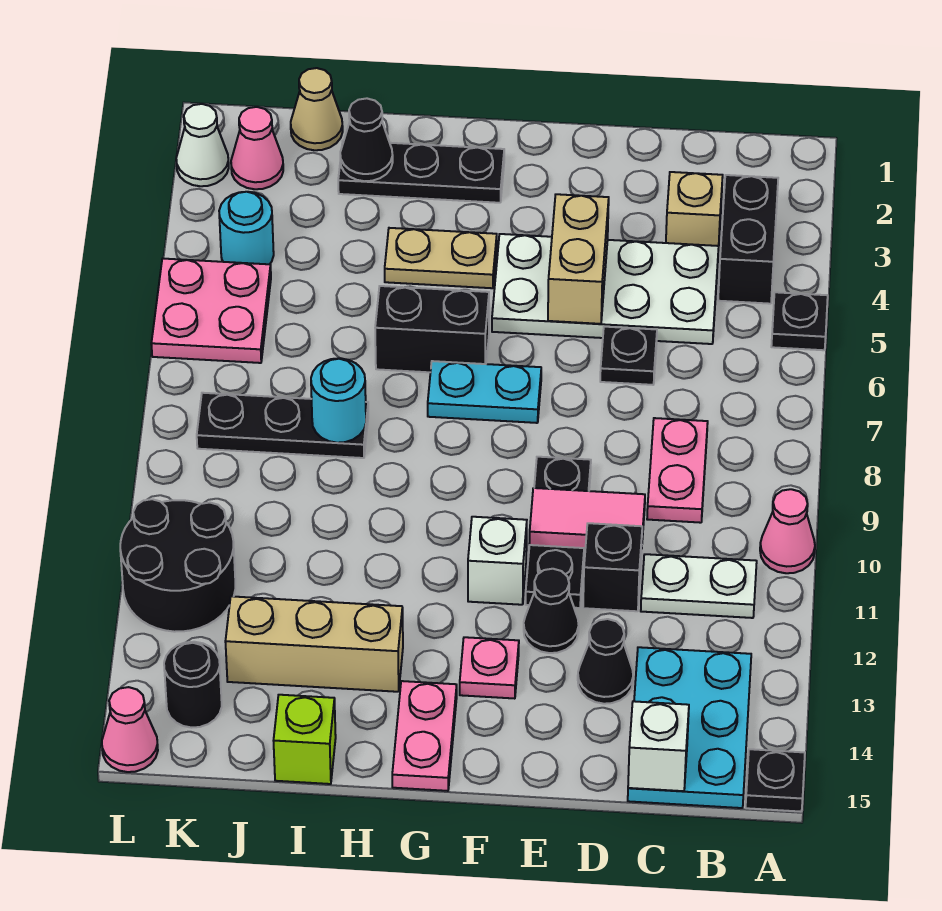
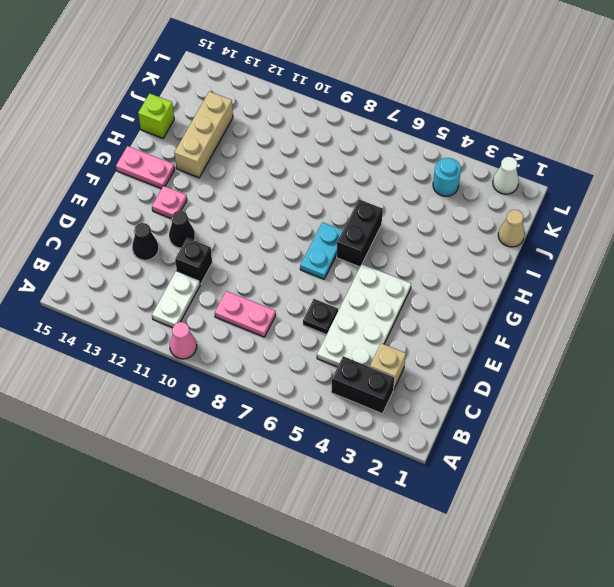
none -> black 1x1 plate [771,292,828,350]
none -> black 1x1 plate [746,749,805,812]
none -> cyan 2x3 plate [628,647,751,808]
none -> black 1x3 plate [526,457,591,608]

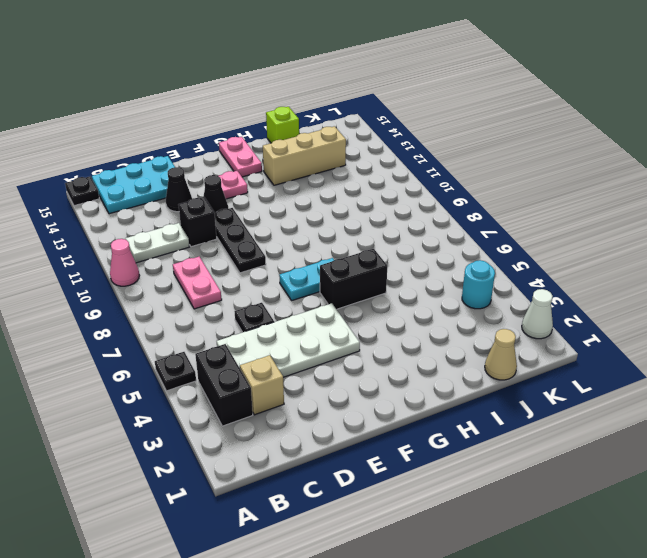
cyan 2x3 plate [92,156,175,214] -> cyan 2x3 plate turned to [628,647,751,808]
none -> white 1x1 brick [468,517,527,605]
none -> black 1x3 plate [338,140,504,203]
none -> tan 1x2 plate [385,228,497,288]
none -> black 1x3 plate [197,393,368,458]

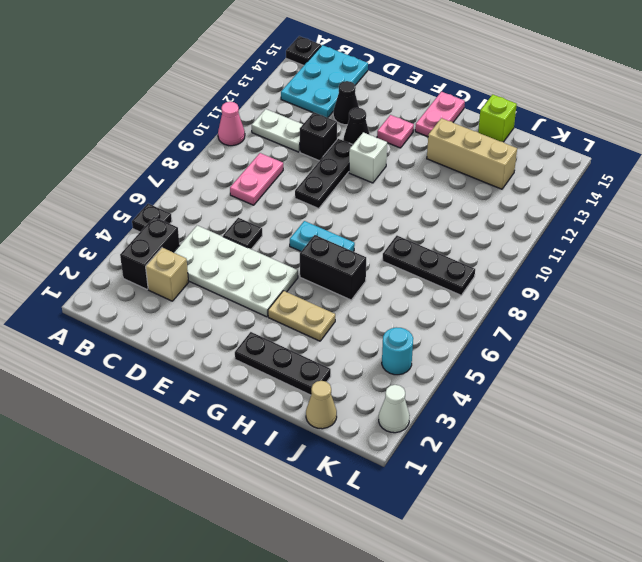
none -> pink 1x1 cone [231,107,283,189]
none -> pink 2x2 plate [151,259,271,363]
none -> black 2x2 round brick [120,499,235,632]
none -> black 1x1 round brick [164,642,222,728]

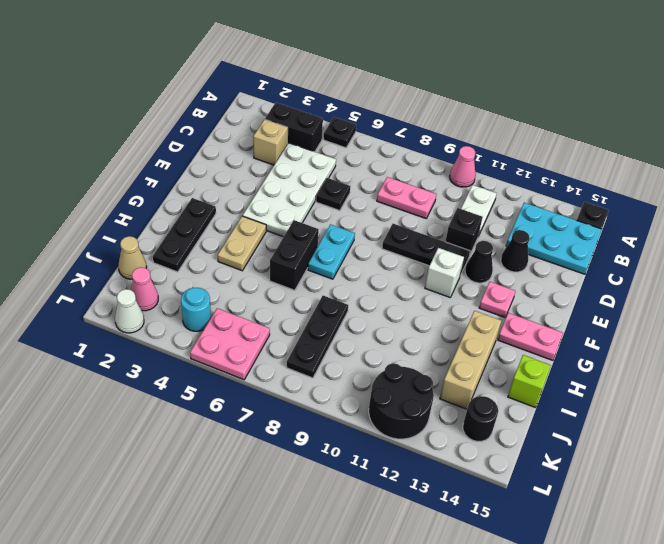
none -> pink 1x1 cone [102,687,158,772]
none -> white 1x1 brick [628,701,689,791]
none -> pink 1x2 tile [529,488,645,548]
none -> tan 1x2 brick [548,194,609,324]

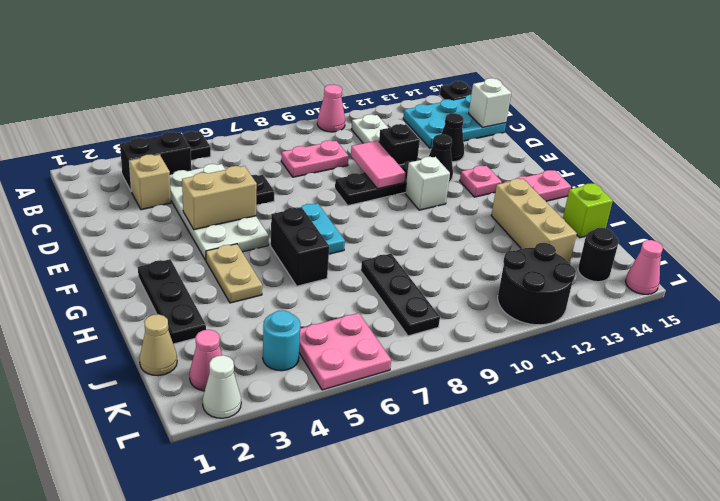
none -> black 1x1 cone [340,98,393,181]
none -> cyan 1x1 round brick [311,358,366,443]

